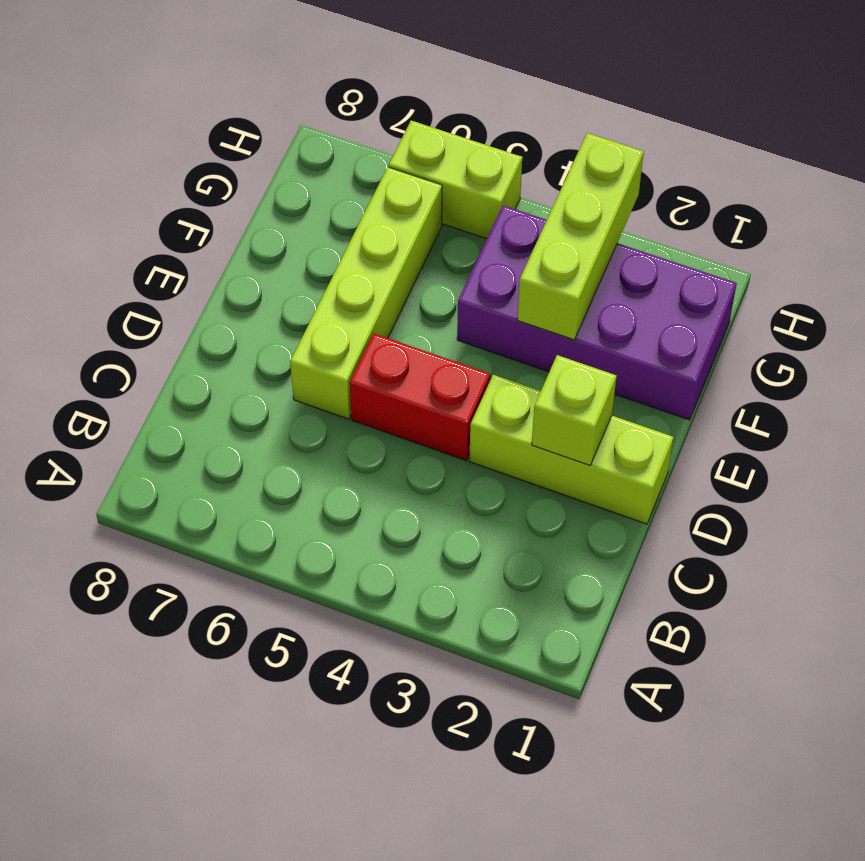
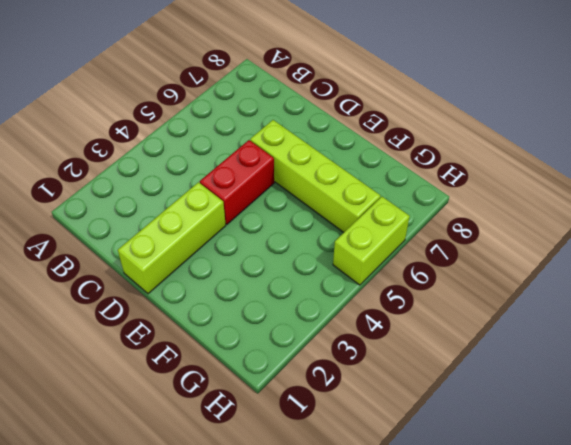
none -> purple 2x4 brick [457,205,737,420]
none -> lime 1x1 brick [532,355,617,466]

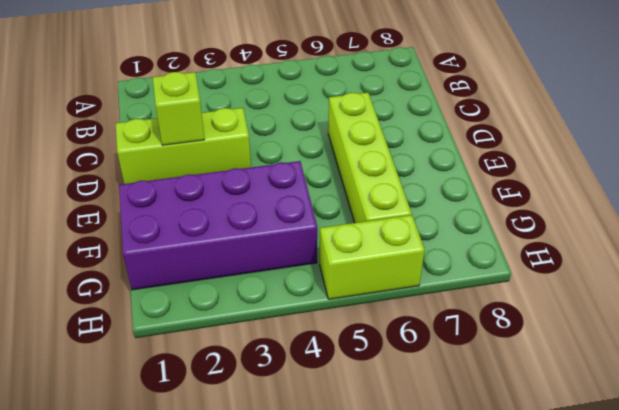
none -> red 1x2 brick [350,333,490,460]
none -> lime 1x3 brick [517,133,644,340]

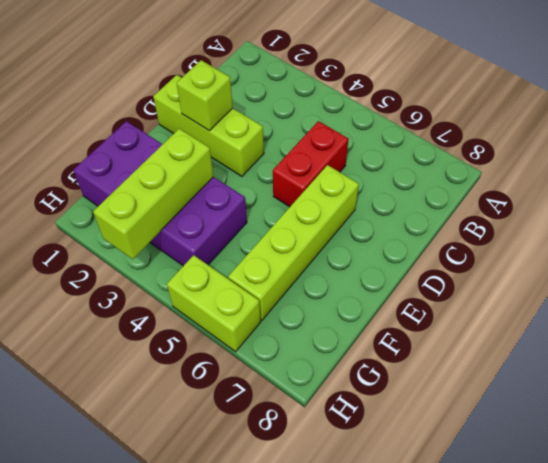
red 1x2 brick [273,121,349,207] -> red 1x2 brick turned to [350,333,490,460]

